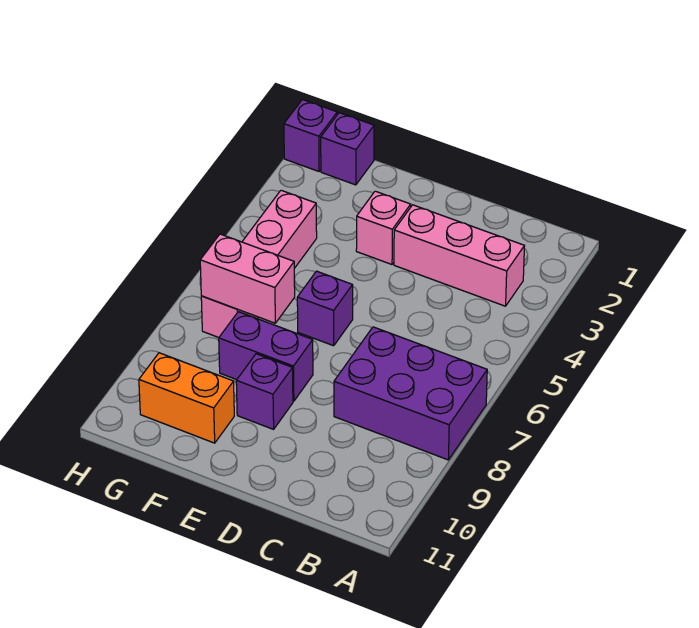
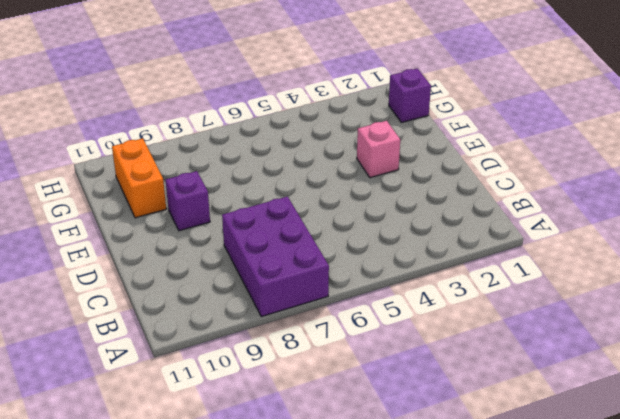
none -> pink 1x3 brick [394,205,524,306]
none -> purple 1x1 brick [297,271,353,346]

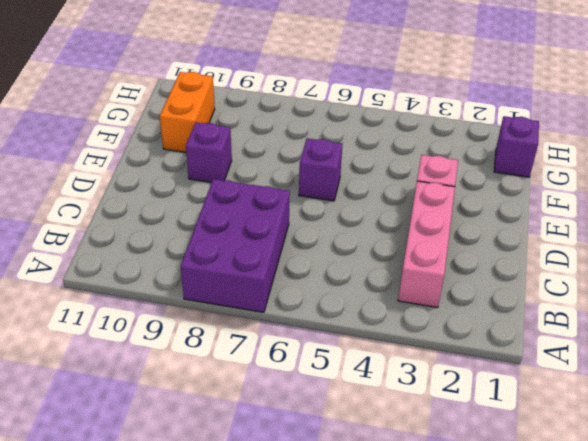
none -> purple 1x2 brick [219,312,313,401]
none -> pink 1x4 brick [201,190,317,337]

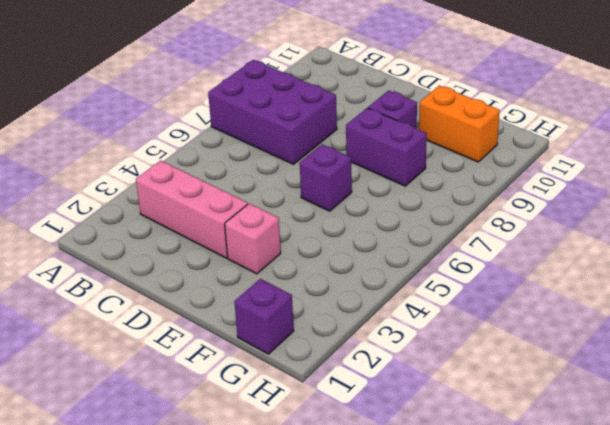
none -> pink 1x4 brick [201,190,317,337]
none -> purple 1x1 brick [284,100,337,171]

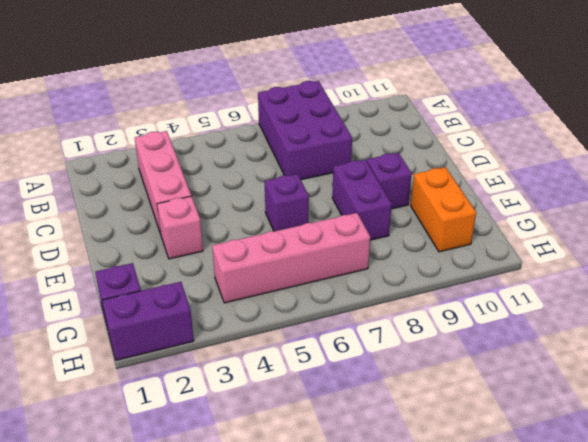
purple 1x2 brick [102,282,194,360] -> purple 1x1 brick [284,100,337,171]
none -> pink 1x2 brick [200,234,295,323]

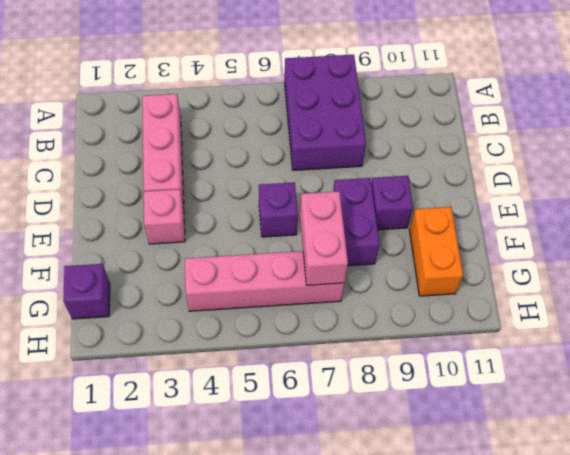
none -> purple 1x1 brick [284,100,337,171]

